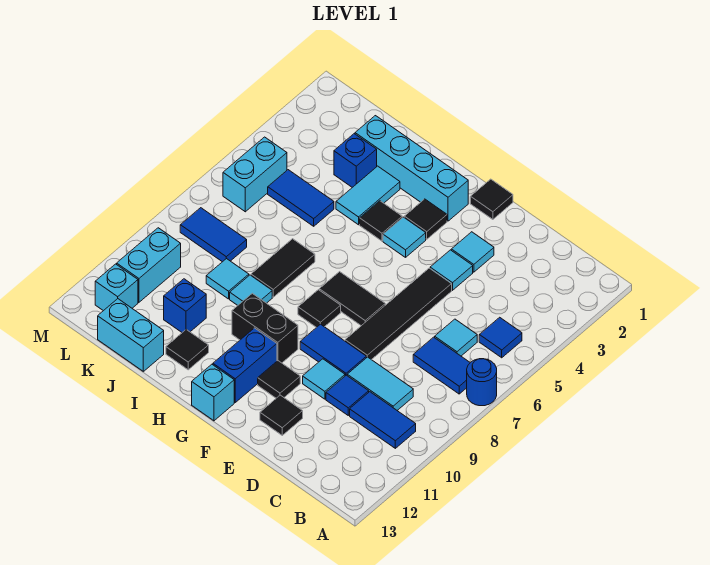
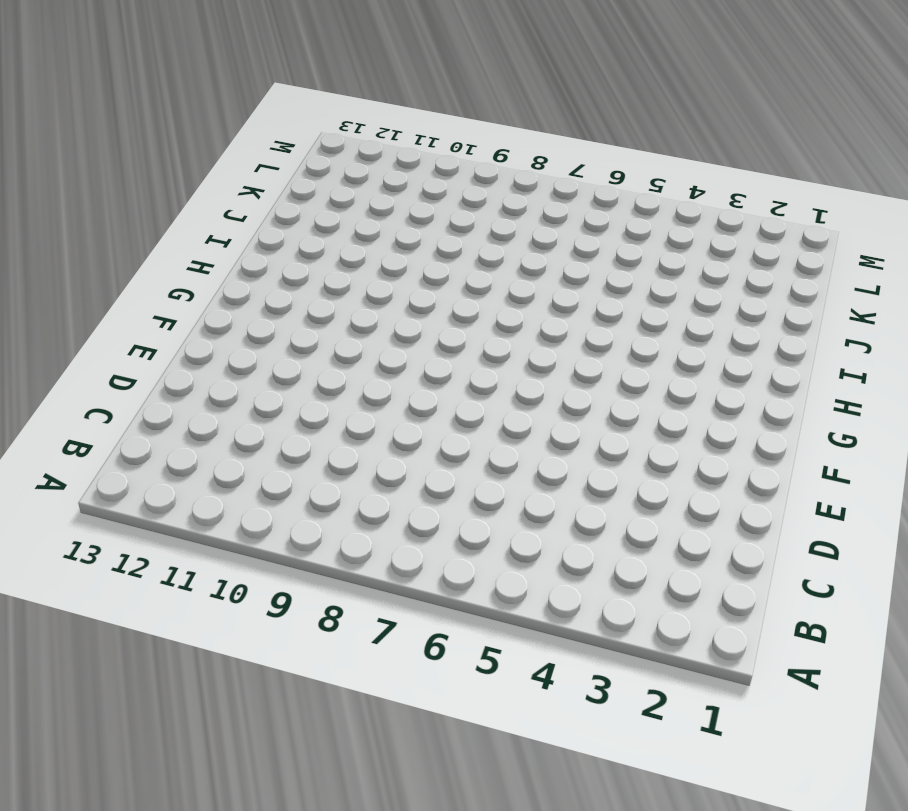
none -> blue 1x1 round brick [467,359,497,406]
none -> blue 1x1 tile [479,317,522,358]
none -> blue 1x2 tile [413,337,470,394]
none -> blue 1x2 tile [350,392,416,448]

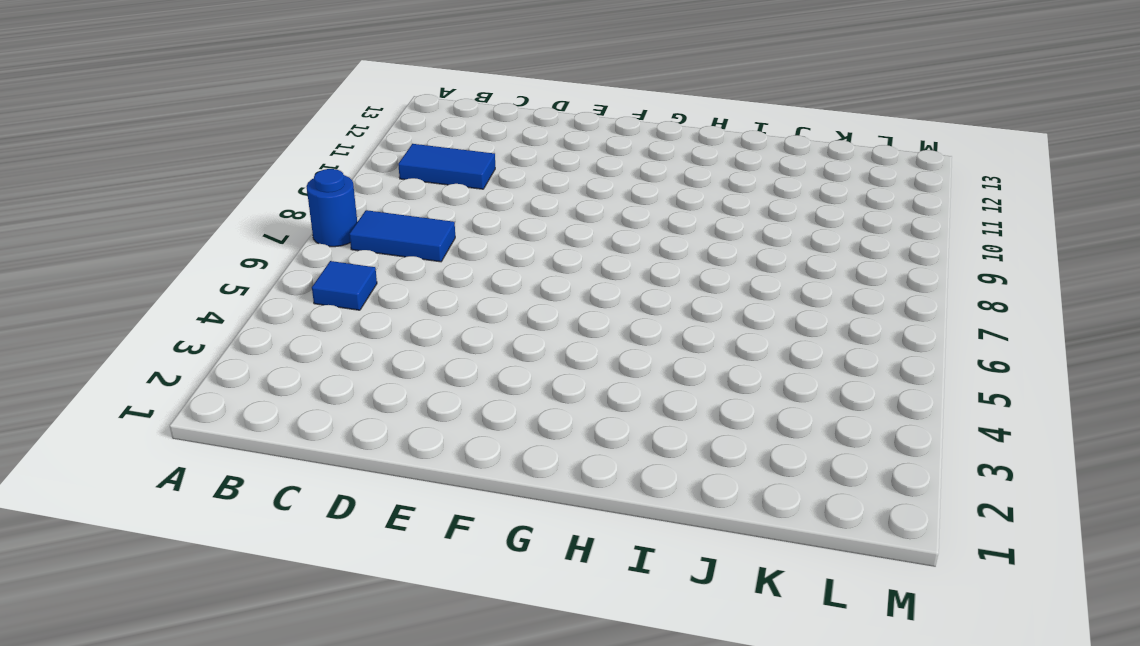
none -> cyan 1x1 tile [435,319,477,356]
none -> cyan 1x2 tile [347,357,413,410]
none -> blue 1x1 tile [326,375,369,415]
none -> cyan 1x1 tile [451,232,494,272]

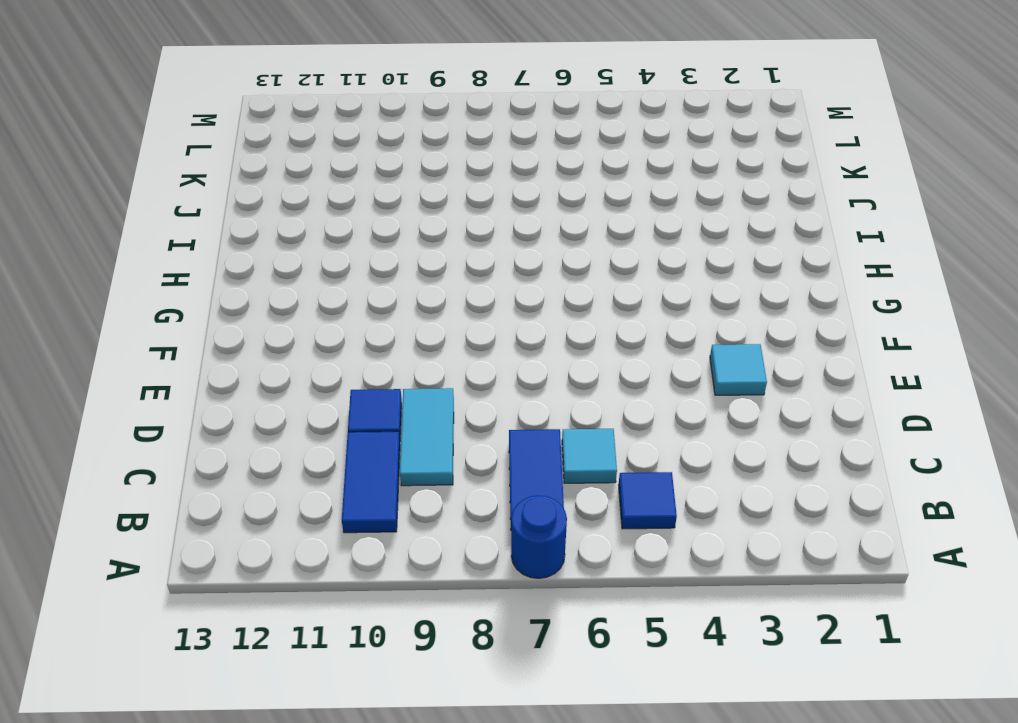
none -> cyan 1x1 tile [430,250,473,290]
none -> black 1x4 tile [345,268,452,360]
none -> blue 1x2 tile [300,324,366,376]
none -> cyan 1x1 tile [303,359,345,399]

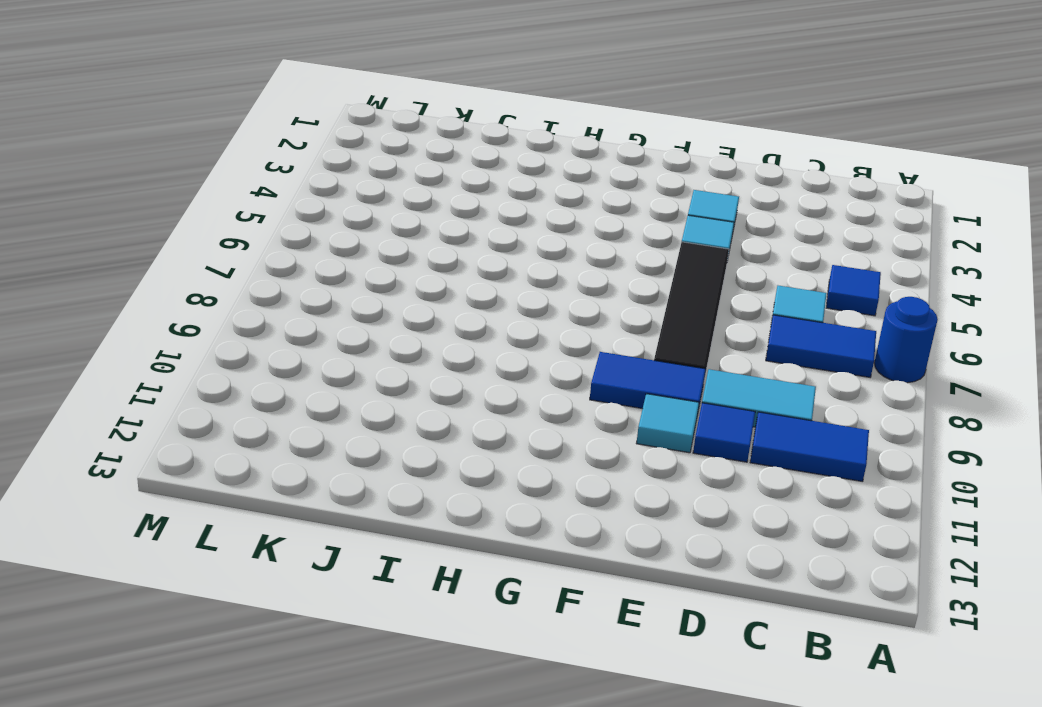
none -> black 1x1 tile [260,395,303,435]
none -> black 1x1 tile [470,179,513,219]
none -> black 1x2 tile [319,272,385,326]
none -> black 1x1 tile [258,361,300,398]

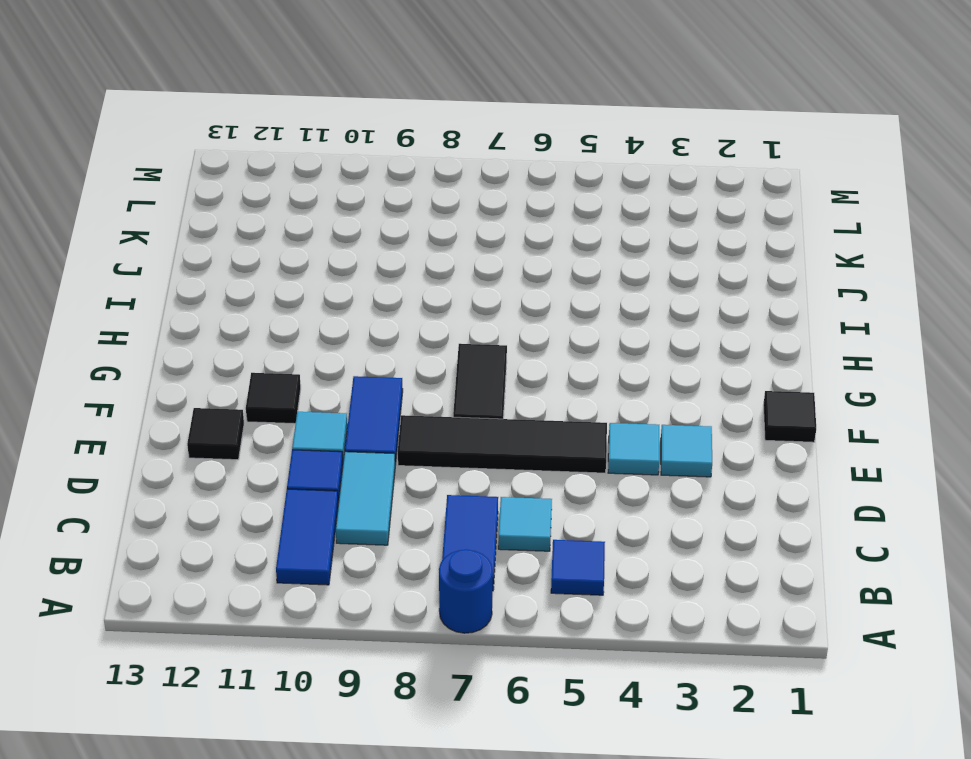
none -> cyan 1x4 brick [355,116,468,221]
none -> black 1x1 tile [404,199,447,239]
none -> cyan 1x1 tile [383,217,426,257]
none -> black 1x1 tile [298,290,341,328]

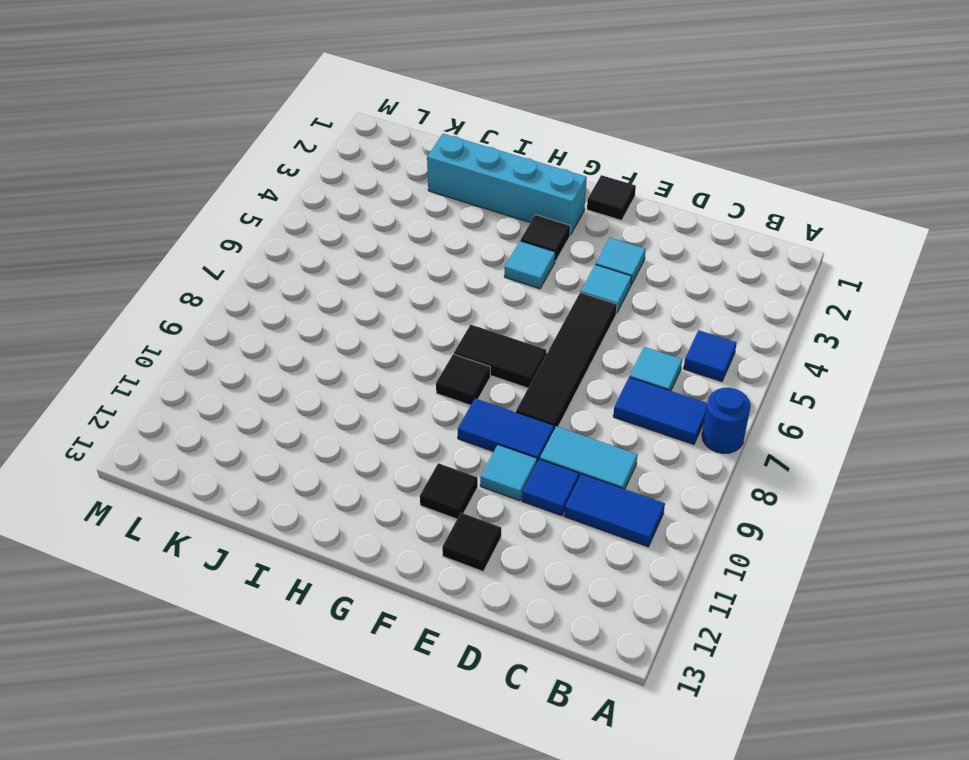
none -> black 1x2 brick [232,293,298,363]
none -> blue 1x2 brick [213,328,277,402]
none -> cyan 1x1 brick [192,364,234,421]
none -> black 1x1 tile [360,201,402,241]

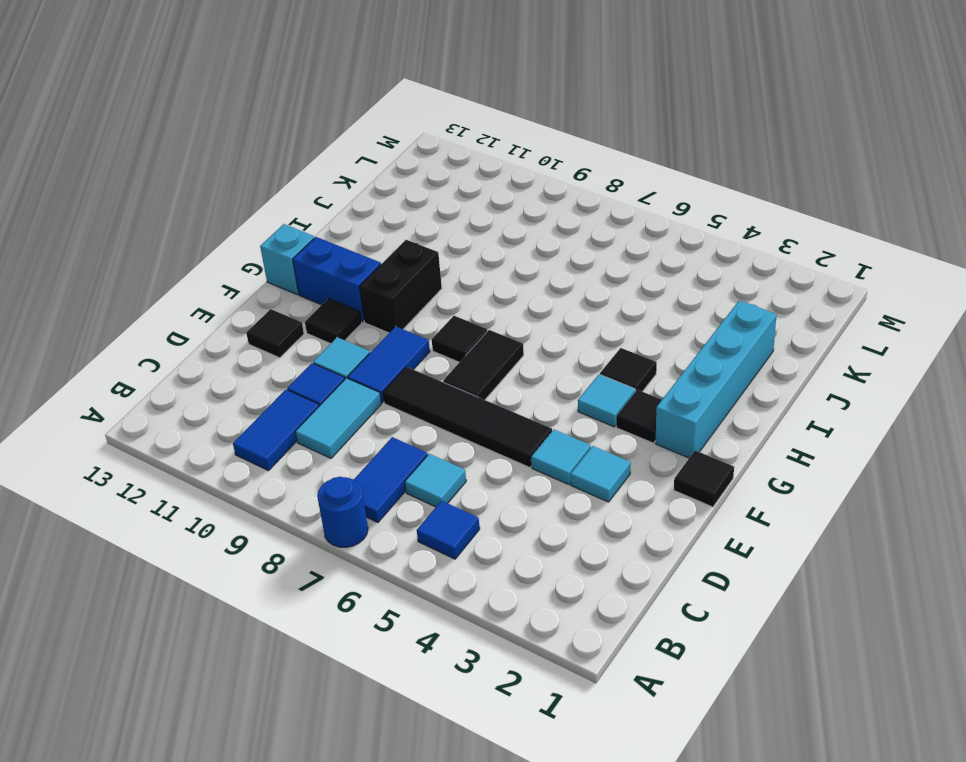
none -> cyan 1x2 tile [336,166,400,225]
none -> black 1x2 tile [251,239,315,297]
none -> cyan 1x1 tile [230,275,272,305]
none -> black 1x1 tile [166,330,209,370]

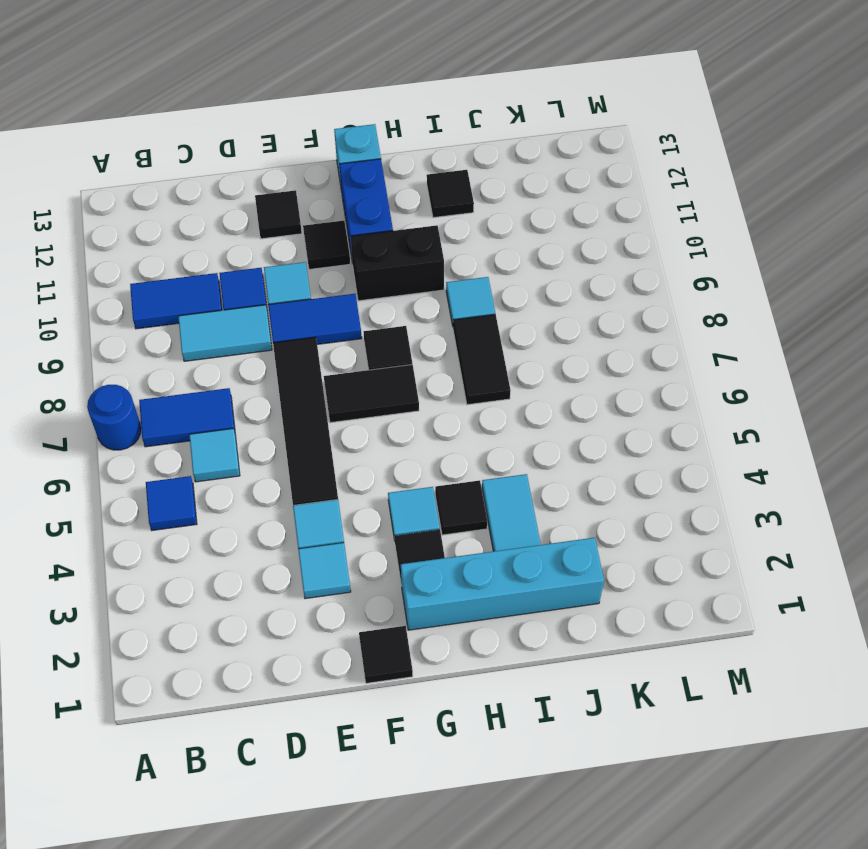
none -> blue 1x1 brick [334,134,377,187]
none -> blue 1x2 tile [268,170,334,226]
none -> cyan 1x1 tile [206,258,249,299]
none -> blue 1x1 brick [164,279,206,332]

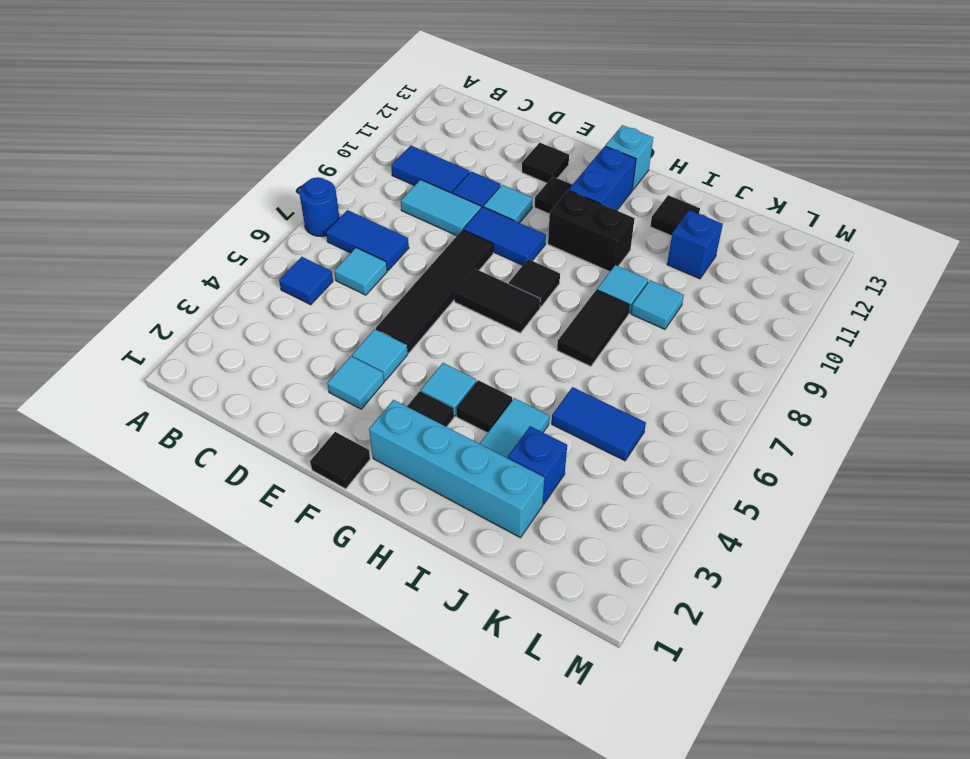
none -> cyan 1x2 brick [98,299,164,371]
none -> blue 1x2 tile [180,208,247,262]
none -> cyan 1x2 brick [223,137,287,212]
none -> cyan 1x2 brick [117,228,181,302]

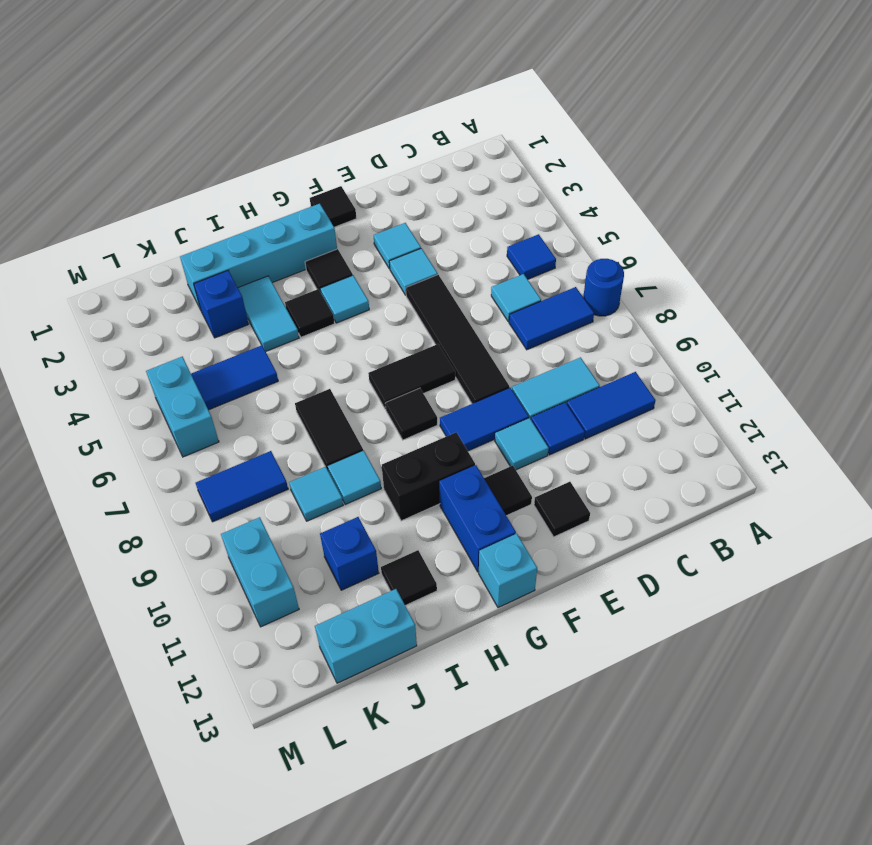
none -> cyan 1x1 brick [95,264,138,311]

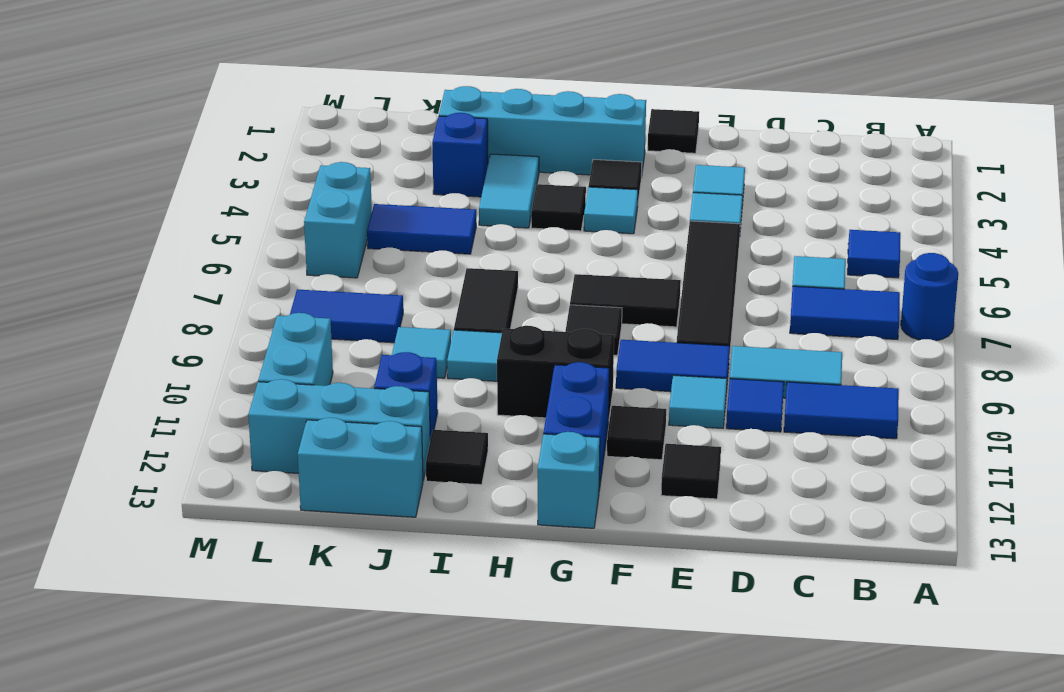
cyan 1x3 brick [248,379,430,481] -> cyan 1x1 brick [95,264,138,311]

